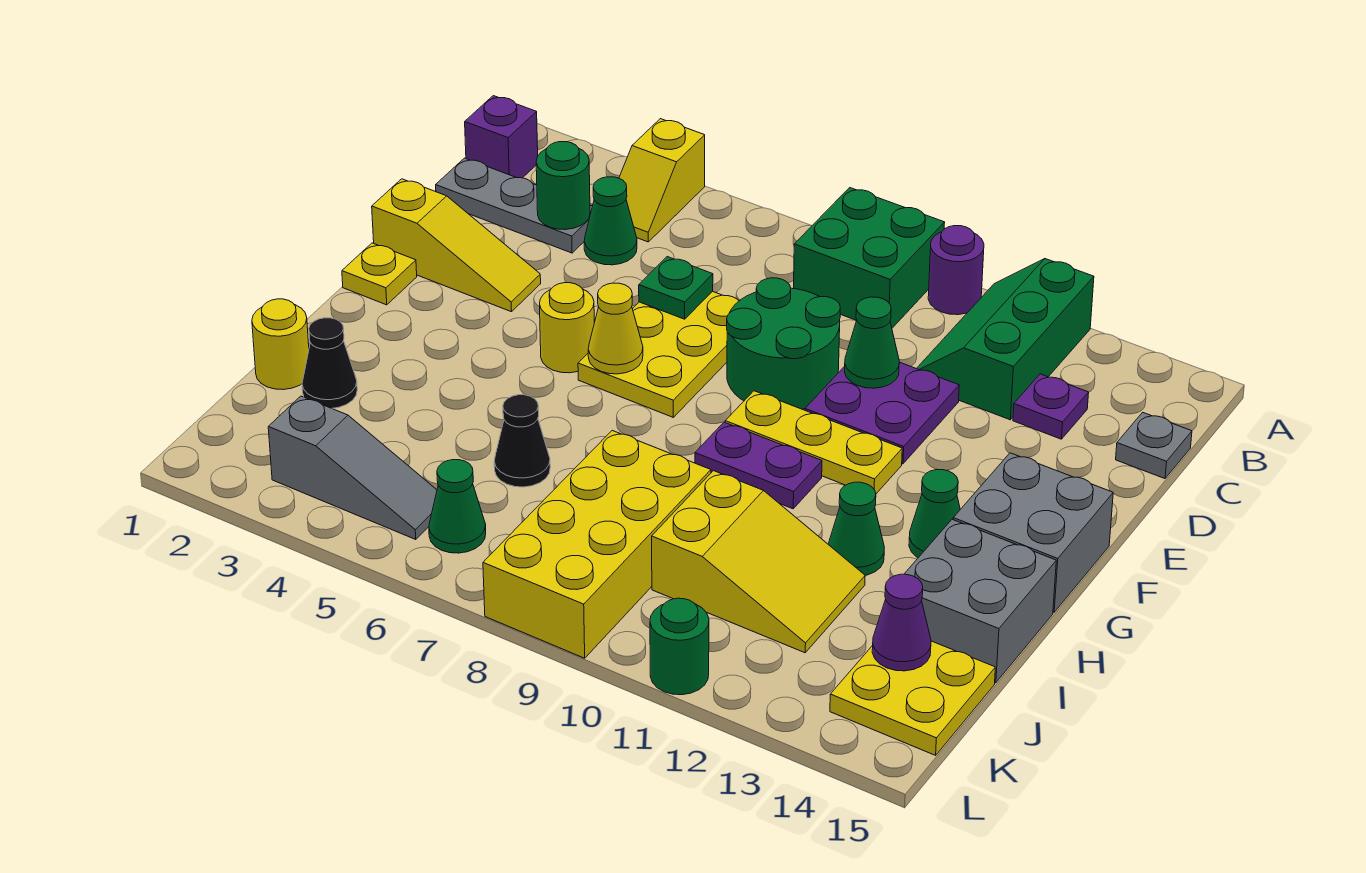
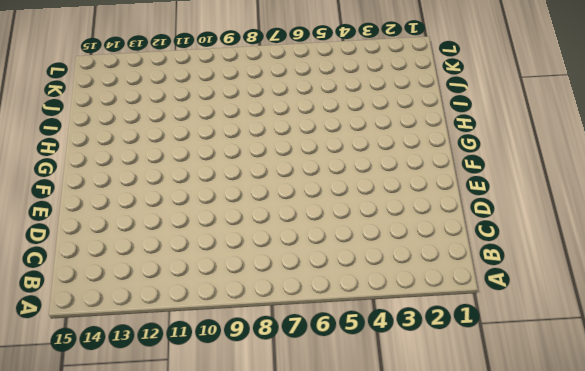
none -> yellow 1x2 slope [619,119,705,242]
none -> green 2x2 brick [794,188,945,328]
none -> purple 1x1 round brick [928,226,984,315]
none -> green 2x3 slope [916,259,1094,420]

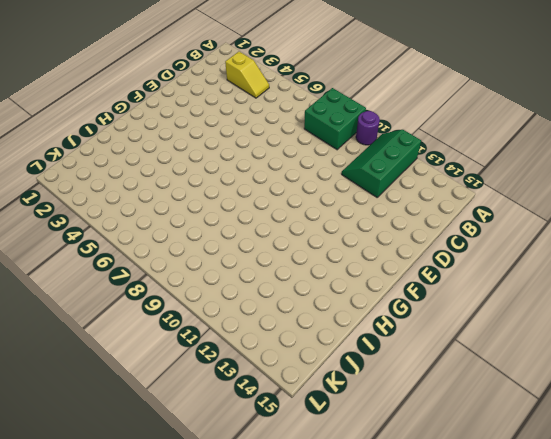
yellow 1x2 slope [225,52,269,98] -> yellow 1x2 slope turned to [619,119,705,242]
none -> purple 1x1 brick [465,96,538,178]
none -> grey 1x3 plate [436,158,592,253]
none -> green 1x1 cone [584,177,637,265]
none -> purple 1x1 plate [1013,374,1089,439]

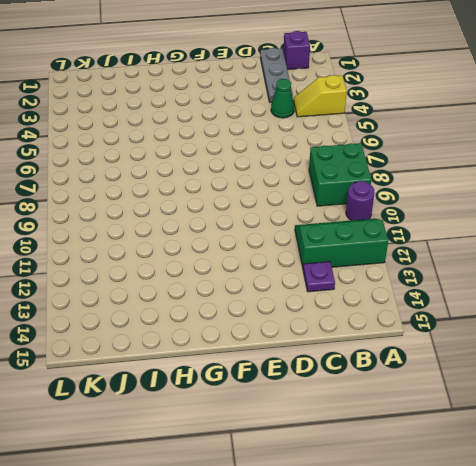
none -> grey 1x1 plate [1116,412,1192,479]
none -> yellow 2x3 plate [578,291,739,417]
none -> green 2x2 round brick [727,278,840,409]
none -> purple 2x2 plate [805,362,959,464]

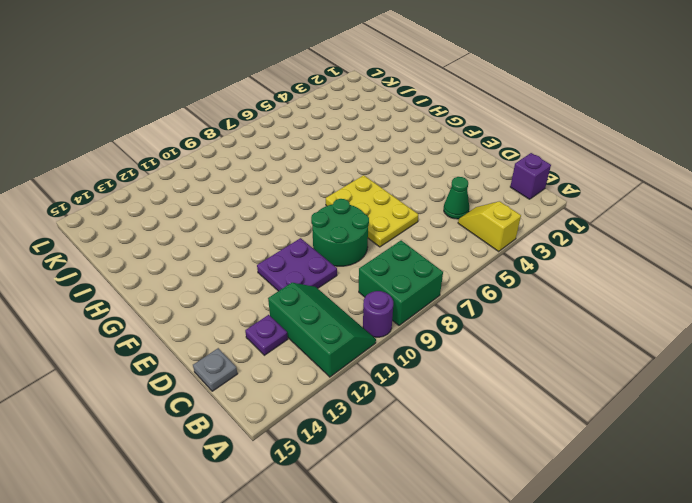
none -> grey 1x3 plate [436,158,592,253]
none -> yellow 1x3 slope [372,179,541,312]
none -> yellow 1x1 plate [342,243,417,305]
none -> yellow 1x1 round brick [540,283,594,373]

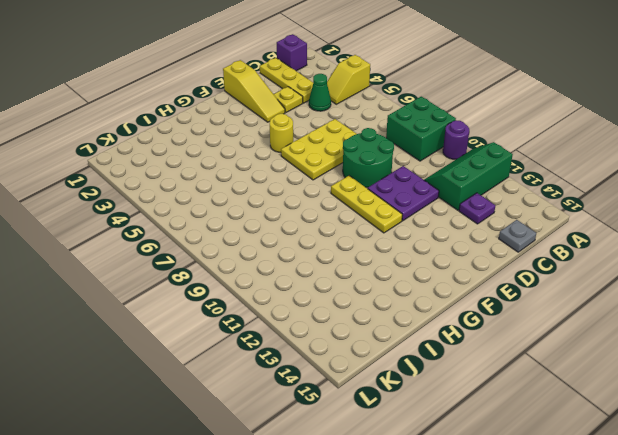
yellow 1x3 plate [260,58,313,103] -> grey 1x3 plate [436,158,592,253]
yellow 1x1 plate [274,87,303,113] -> yellow 1x1 plate moved to [342,243,417,305]
none -> grey 2x2 brick [953,453,1113,612]
none -> purple 1x2 plate [695,422,822,509]
none -> green 1x1 cone [909,470,960,558]
none -> green 1x1 cone [828,482,884,575]

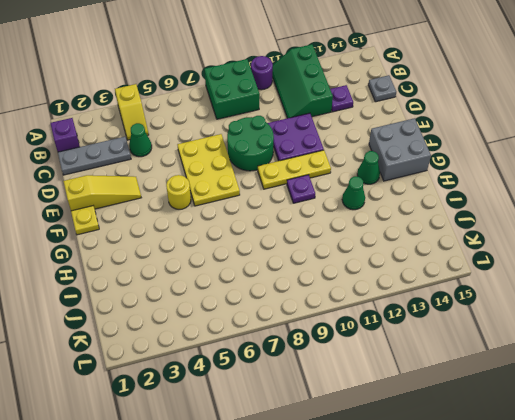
purple 1x1 plate [287,175,315,203] -> purple 1x2 plate [695,422,822,509]
none -> grey 2x2 brick [905,519,1056,683]
none -> yellow 1x1 round brick [252,299,309,390]
none -> black 1x1 cone [302,318,357,408]
none -> black 1x1 cone [494,395,550,487]

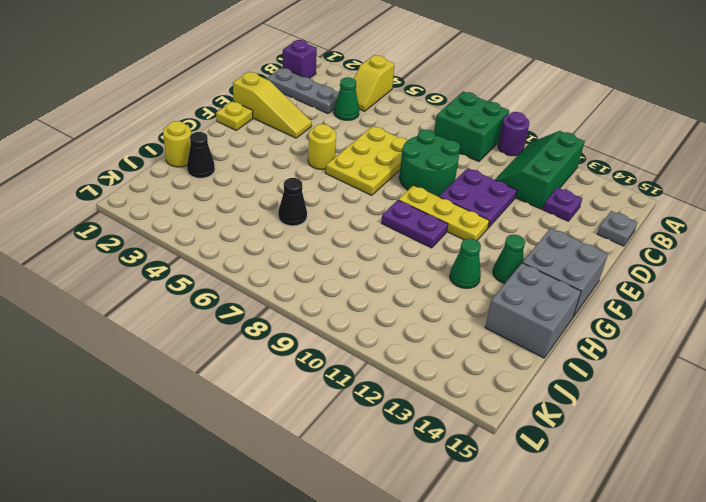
none -> yellow 2x4 brick [483,431,711,658]
none -> yellow 2x3 slope [652,471,865,653]
none -> yellow 2x2 plate [830,641,995,755]
none -> grey 1x3 slope [268,396,437,540]

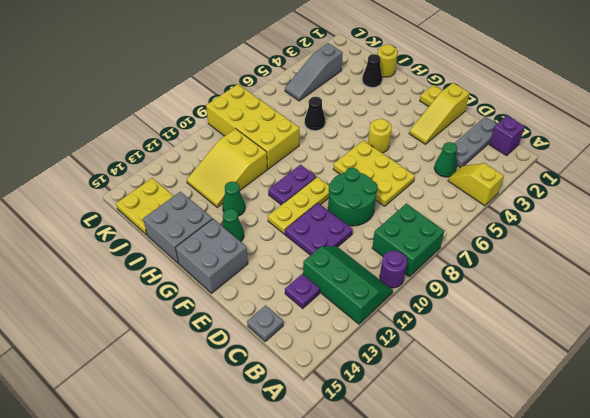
none -> green 1x1 cone [429,460,486,553]
none -> green 1x1 round brick [650,598,709,695]
none -> green 1x1 round brick [536,142,590,230]
none -> green 1x1 plate [639,257,713,319]

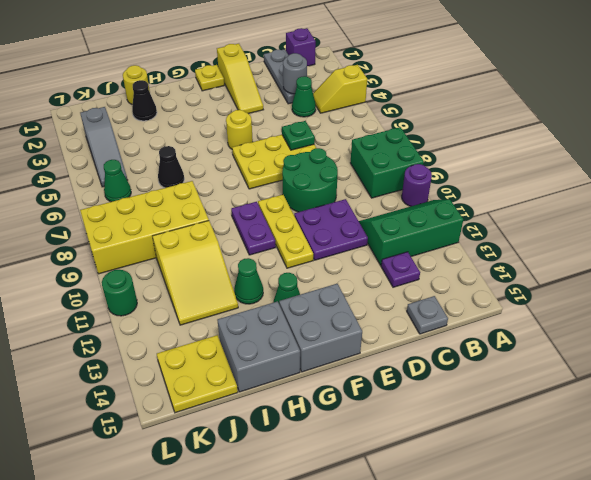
grey 1x1 round brick [283,53,307,94] -> green 1x1 round brick [536,142,590,230]
none -> green 1x1 cone [845,297,899,388]
none -> yellow 1x1 cone [588,283,643,374]
none -> purple 1x1 cone [872,574,931,671]

